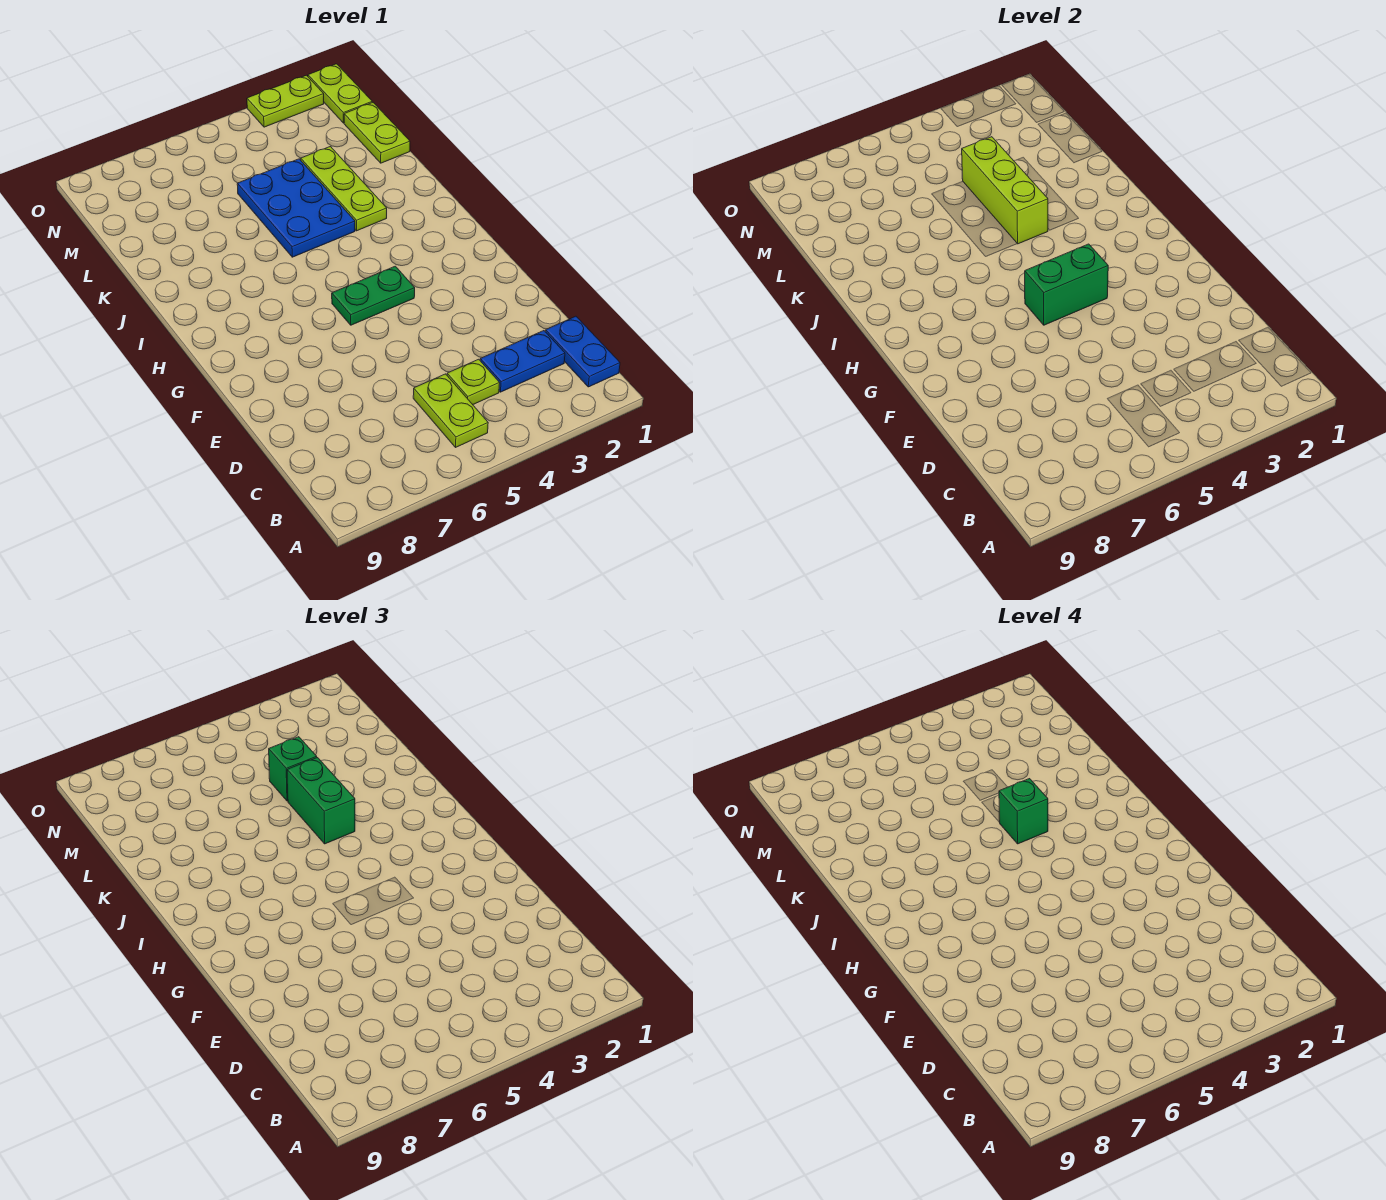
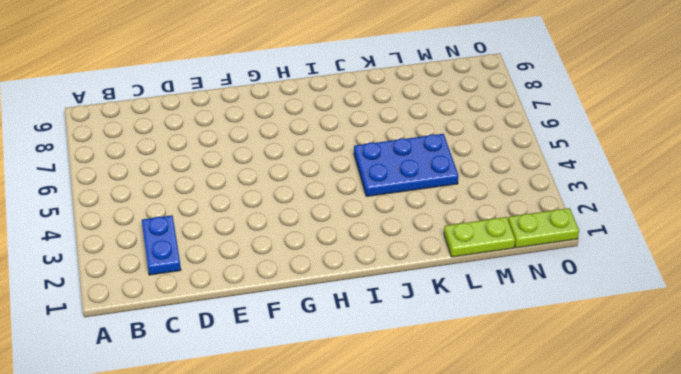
none -> blue 1x2 plate [545,316,620,387]
none -> lime 1x2 plate [413,374,488,448]
none -> lime 1x1 plate [447,359,500,405]

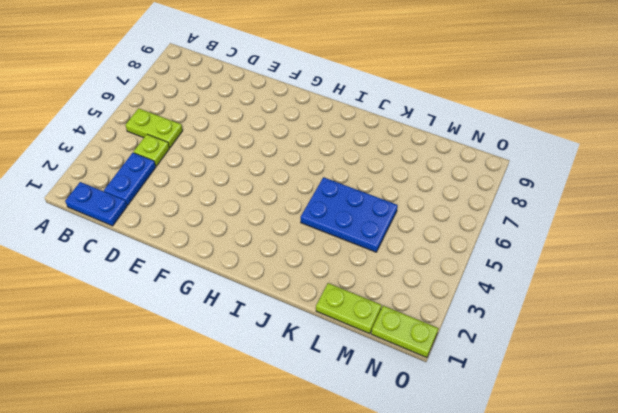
none -> green 1x2 plate [332,266,415,325]
none -> lime 1x3 plate [301,147,387,231]
none -> lime 1x2 plate [247,75,324,127]

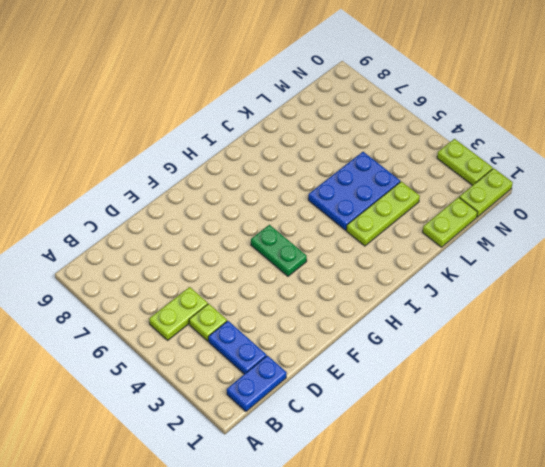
none -> green 1x2 brick [1025,244,1108,325]
none -> lime 1x3 brick [962,137,1048,244]
none -> green 1x2 brick [287,758,355,844]

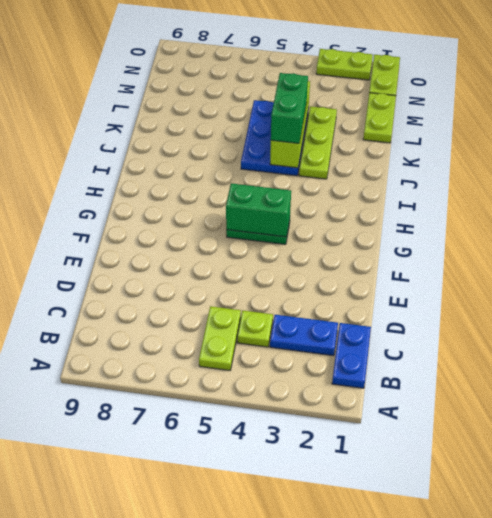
none -> green 1x1 brick [269,737,317,801]
none -> green 1x1 brick [999,779,1048,844]

